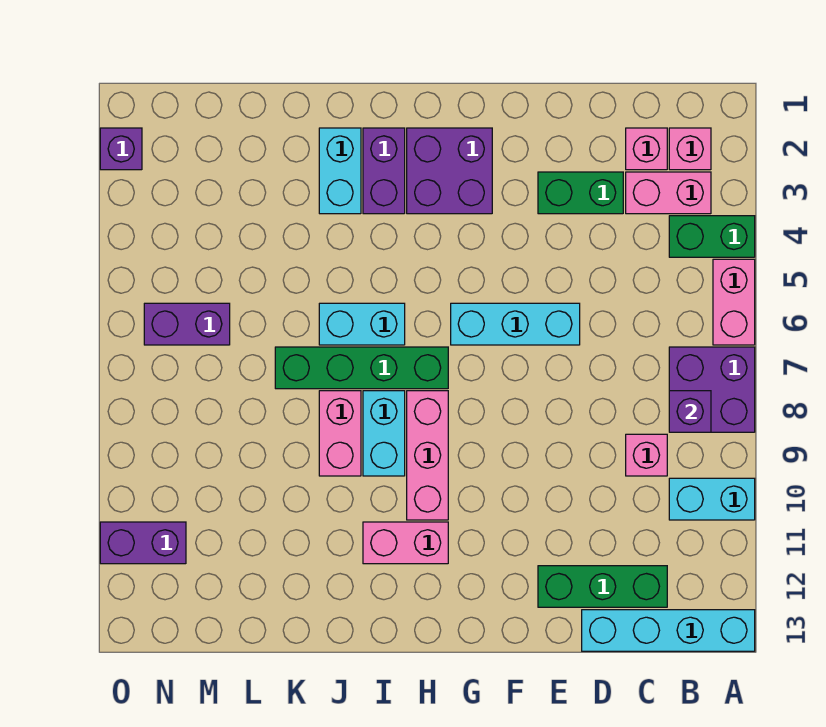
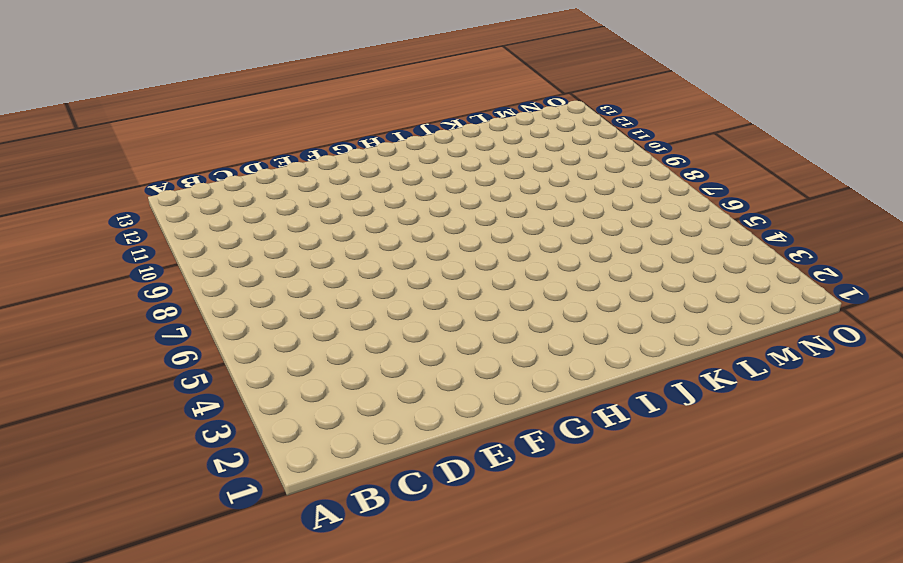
none -> green 1x2 brick [669,216,755,257]
none -> pink 1x2 brick [713,259,755,345]
none -> purple 2x2 brick [669,347,755,432]

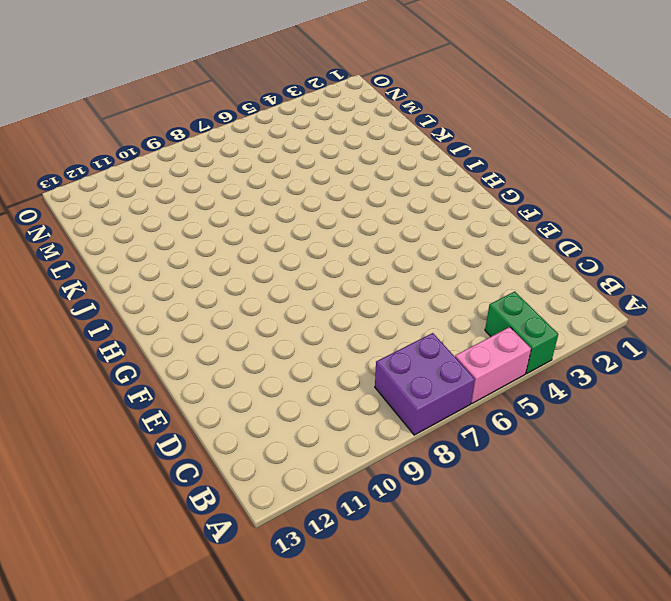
none -> cyan 1x2 brick [669,478,755,520]
none -> cyan 1x4 brick [582,610,755,651]
none -> pink 1x1 brick [669,128,711,170]

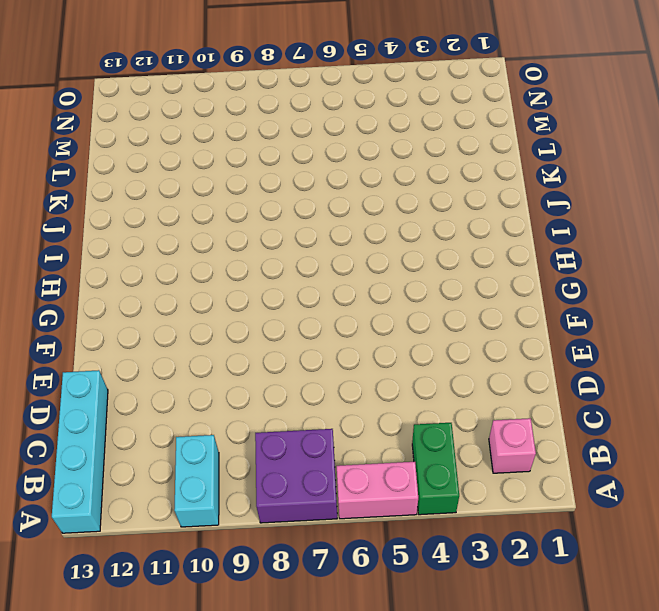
none -> pink 1x2 brick [626,172,711,214]
none -> pink 1x1 brick [626,128,667,170]
none -> pink 1x1 brick [626,434,667,476]

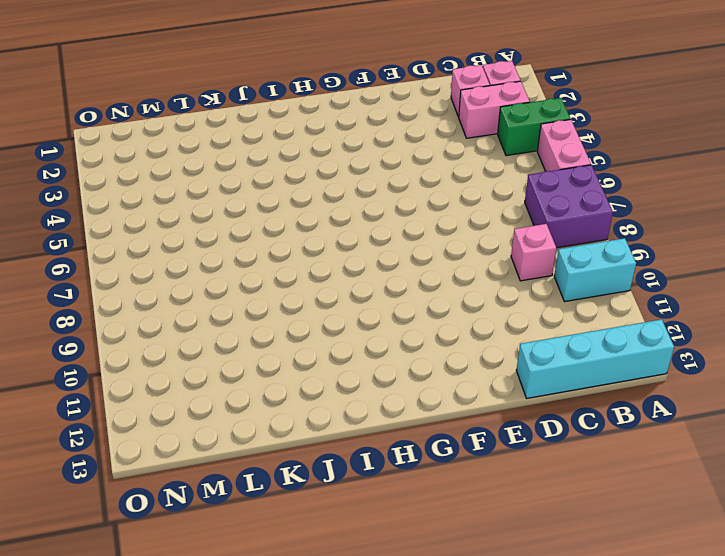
none -> green 1x3 brick [538,566,667,607]
none -> green 1x2 brick [538,172,623,214]
none -> cyan 1x3 brick [451,303,580,345]

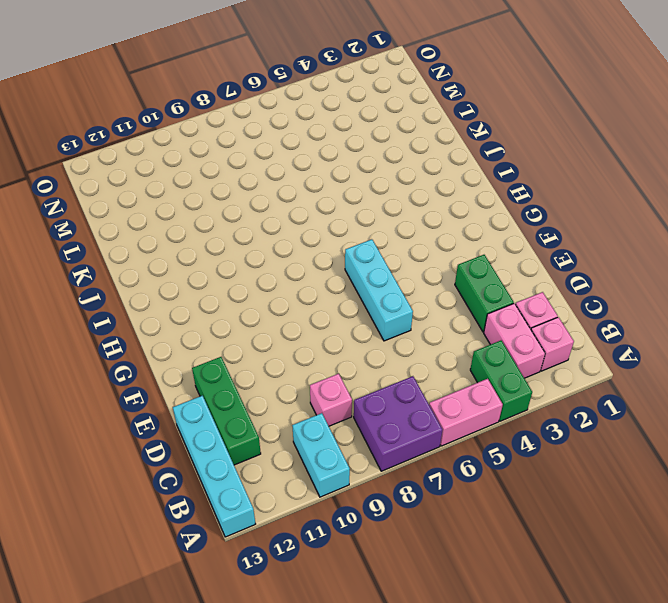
none -> purple 2x2 brick [407,128,492,214]
none -> green 1x4 brick [275,347,448,389]
none -> pink 1x3 brick [407,391,448,520]

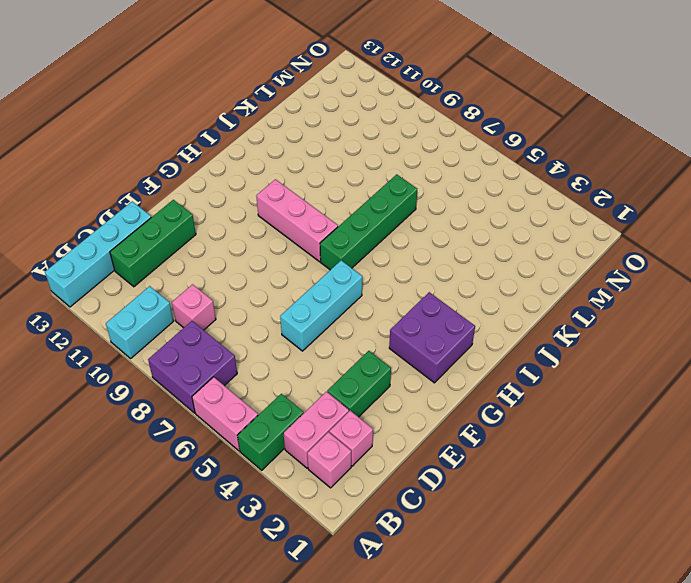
none -> pink 1x2 brick [363,522,448,564]
none -> purple 1x2 brick [363,128,405,214]
none -> cyan 1x2 brick [319,303,405,345]

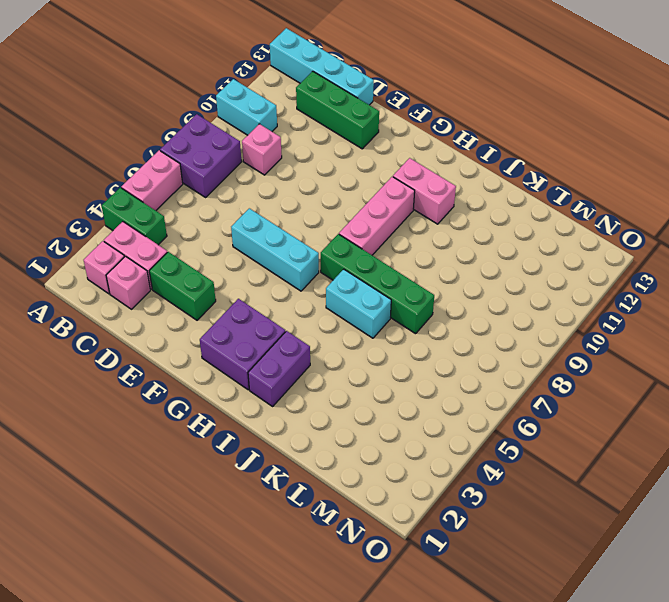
none -> cyan 1x2 brick [363,391,405,476]
none -> cyan 1x2 brick [319,128,361,214]
none -> pink 1x2 brick [319,391,361,476]

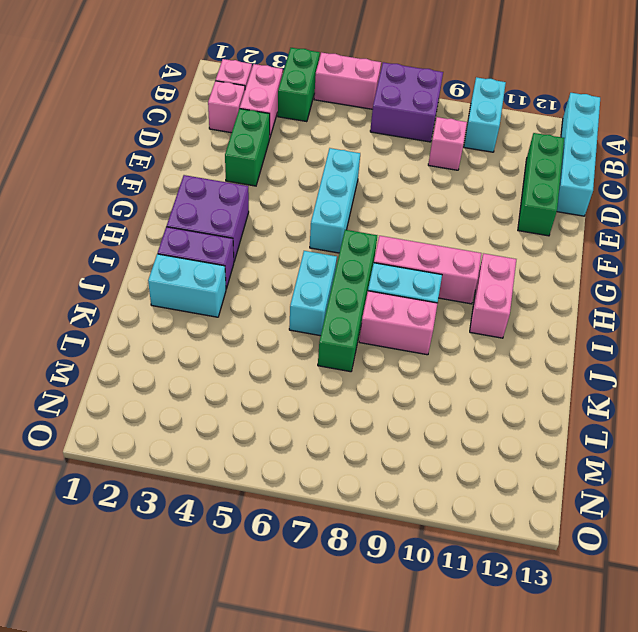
none -> purple 1x2 brick [144,303,230,345]
none -> purple 1x2 brick [100,522,186,564]
none -> purple 1x1 brick [100,128,142,170]

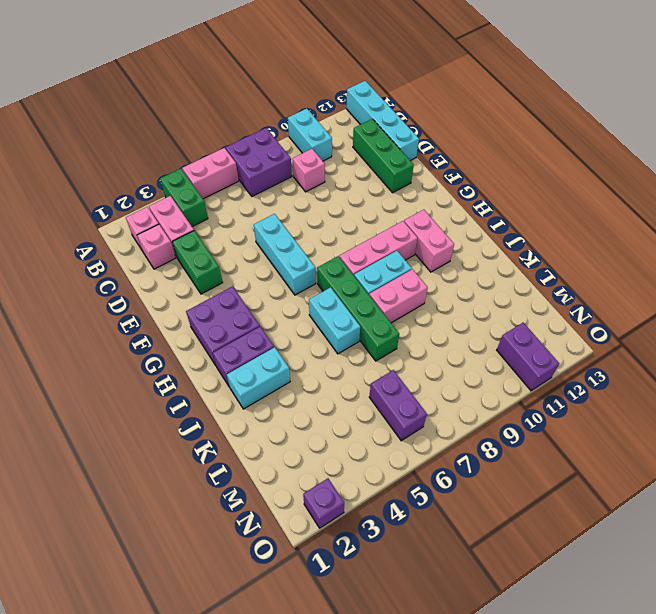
none -> purple 1x1 brick [669,391,711,432]

